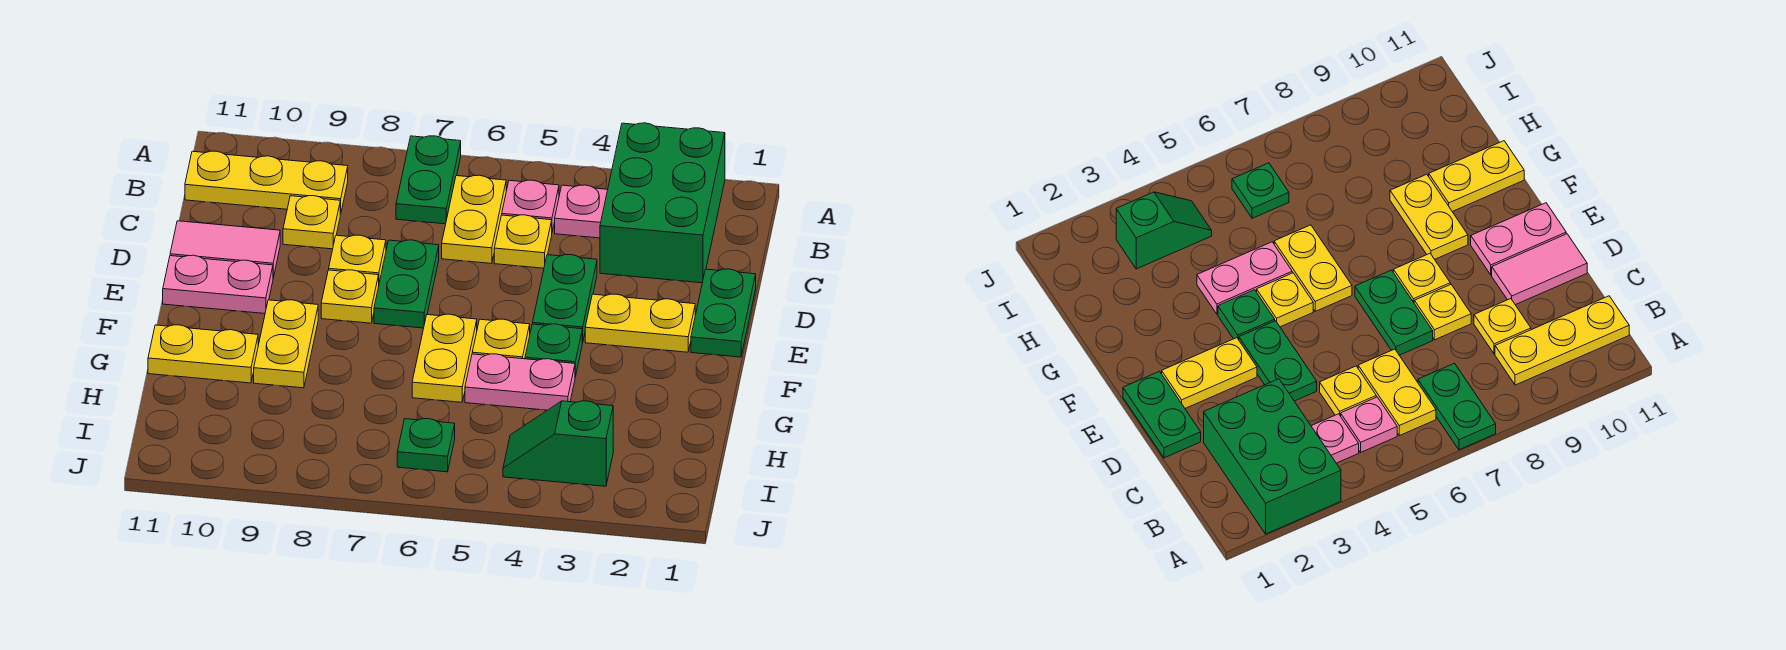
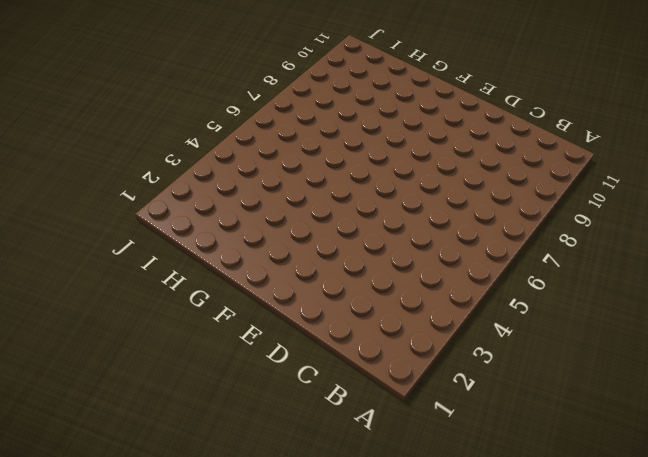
none -> green 2x3 brick [600,123,725,283]
none -> green 1x2 plate [396,136,461,224]
none -> pink 1x1 plate [555,185,608,238]

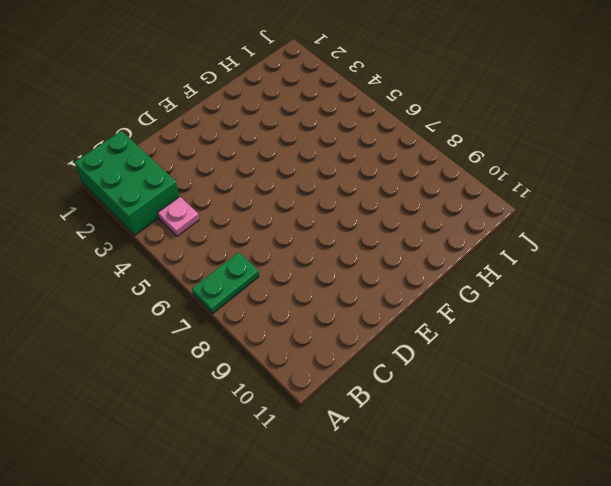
green 2x3 brick [75,131,179,235] -> green 2x3 brick turned to [600,123,725,283]
none -> pink 1x1 plate [502,180,559,232]
none -> yellow 1x2 plate [442,175,506,264]
none -> yellow 1x3 plate [185,151,348,214]

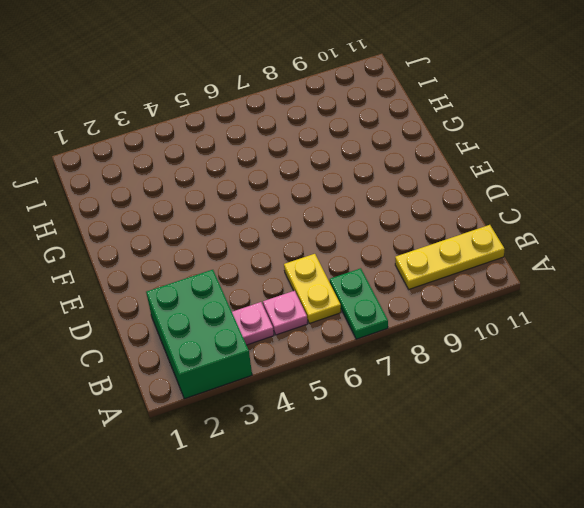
none -> yellow 1x1 plate [494,215,552,268]
none -> yellow 1x1 plate [283,196,340,249]
none -> green 1x2 plate [691,269,756,357]

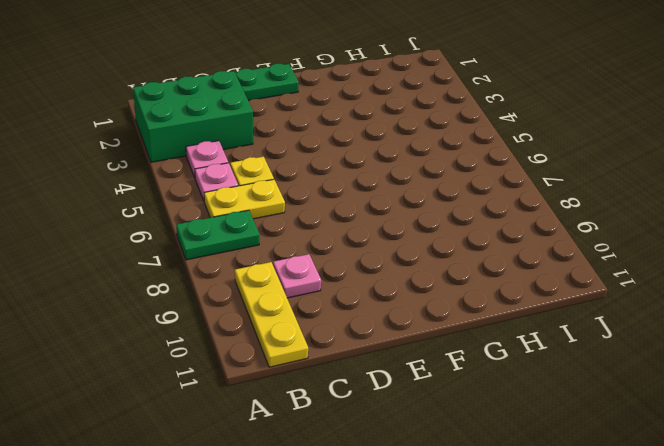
pink 1x1 plate [273,254,321,298] -> yellow 1x1 plate [283,196,340,249]
none -> green 1x2 plate [533,255,597,342]
none -> green 1x2 plate [374,240,439,328]
none -> yellow 1x1 plate [329,235,386,282]

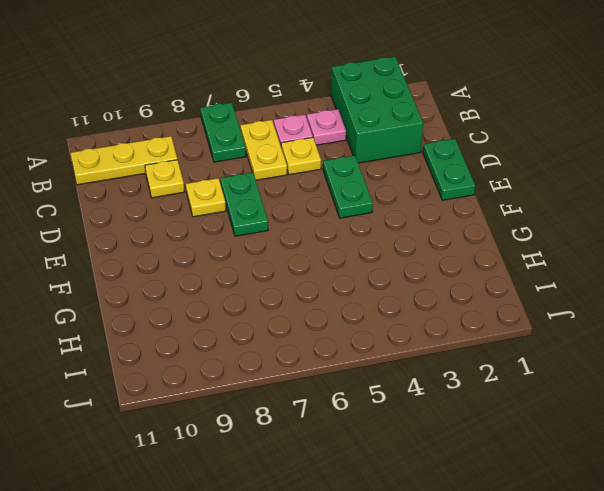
none -> pink 1x2 tile [170,221,280,278]
none -> yellow 1x2 plate [585,294,695,352]
none -> yellow 1x1 plate [321,270,379,323]

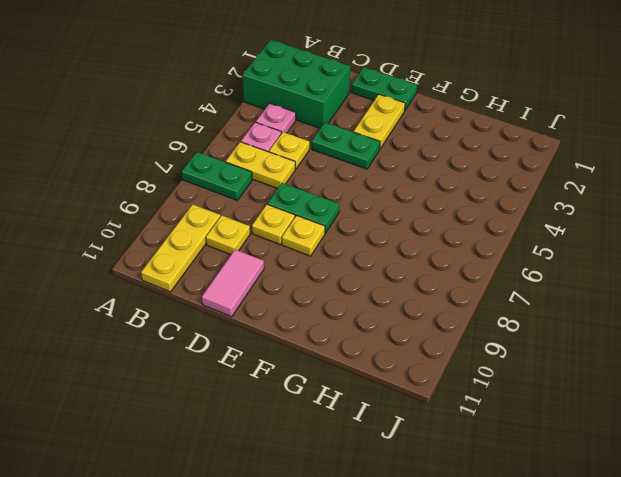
none -> pink 1x2 plate [163,255,273,314]
none -> green 1x1 plate [525,324,583,377]
none -> yellow 1x1 plate [472,319,530,359]

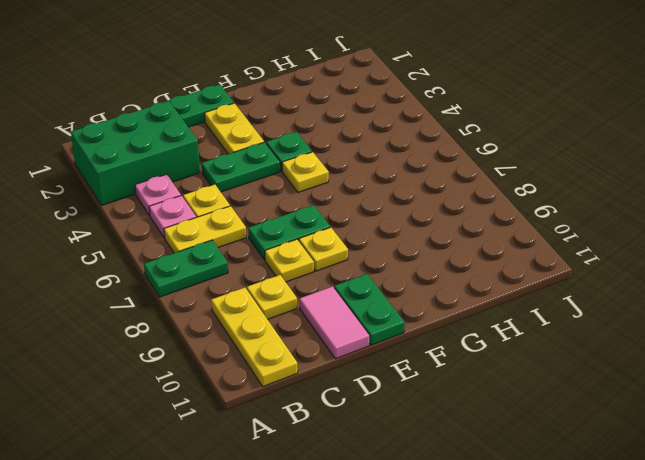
green 1x2 plate [334,274,405,345] -> pink 1x2 plate [163,255,273,314]
none -> yellow 1x2 plate [412,314,477,402]
none -> yellow 1x2 plate [254,300,318,388]
none -> pink 1x2 plate [465,354,575,410]

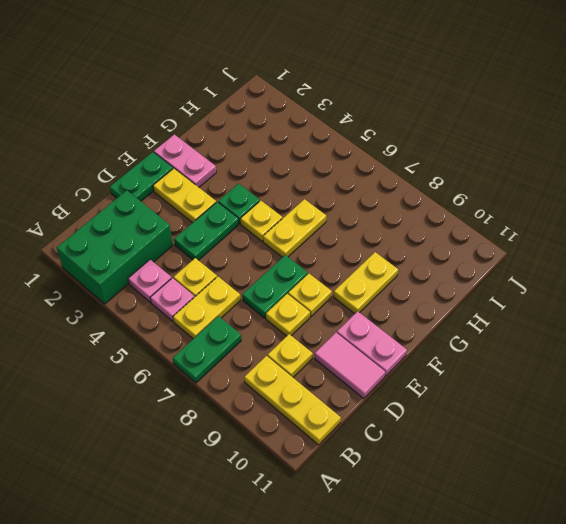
pink 1x2 plate [154,134,216,187] -> pink 1x2 plate moved to [465,354,575,410]
none -> yellow 1x2 plate [148,325,258,383]
none -> green 1x2 slope [503,401,613,486]
none -> green 1x1 plate [397,419,455,472]

